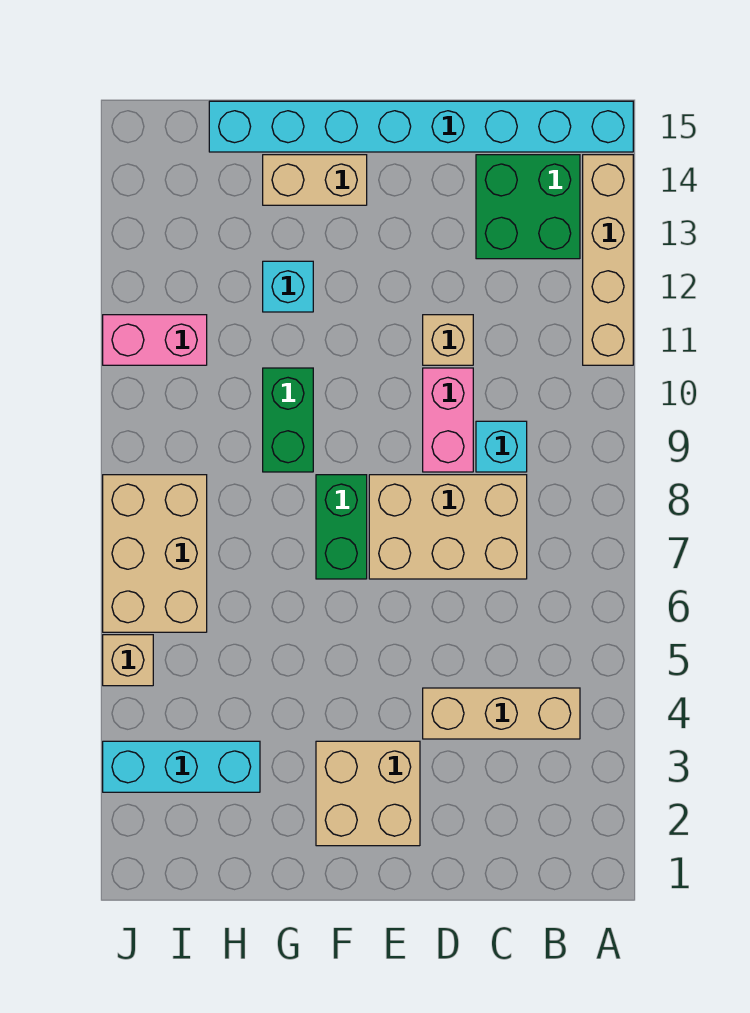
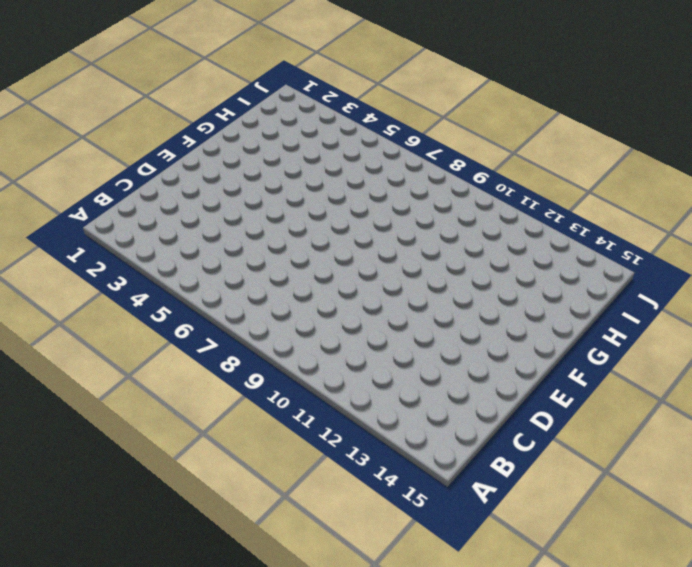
none -> tan 1x4 brick [583,155,633,365]
none -> cyan 1x8 brick [209,101,633,152]
none -> tan 1x3 brick [423,688,580,739]

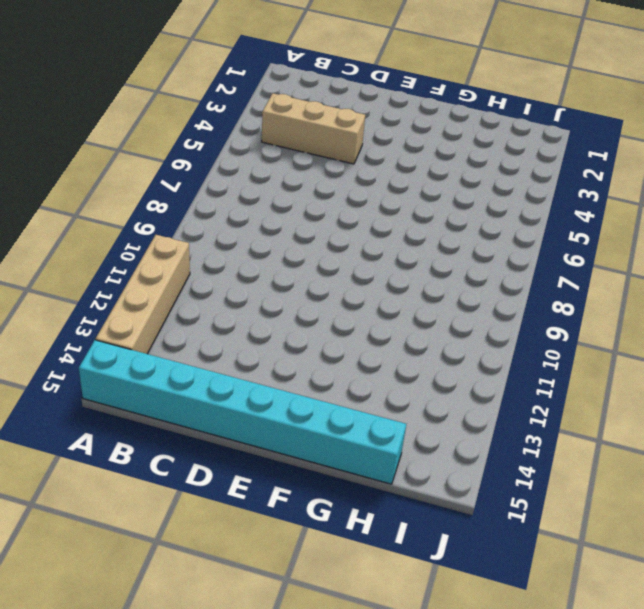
none -> green 2x2 brick [476,155,580,259]
none -> tan 2x3 brick [369,475,527,579]
none -> cyan 1x1 brick [476,421,527,472]

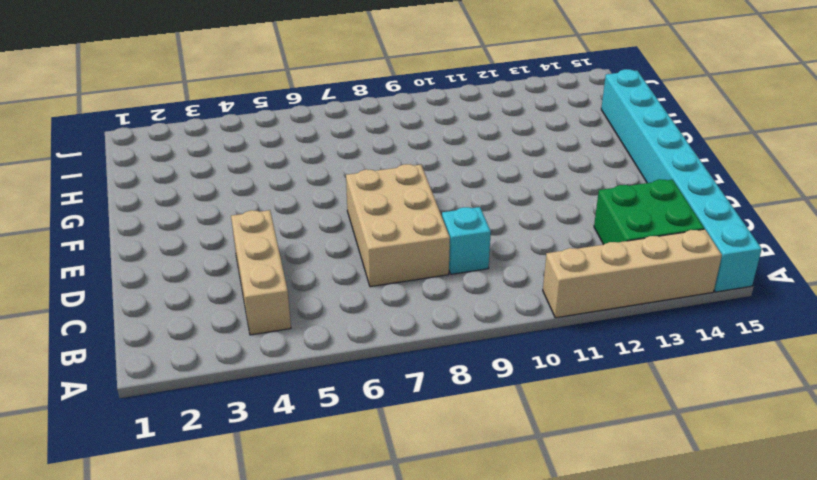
none -> pink 1x2 brick [423,368,473,472]
none -> tan 1x1 brick [423,315,473,365]
none -> tan 2x2 brick [316,741,420,846]

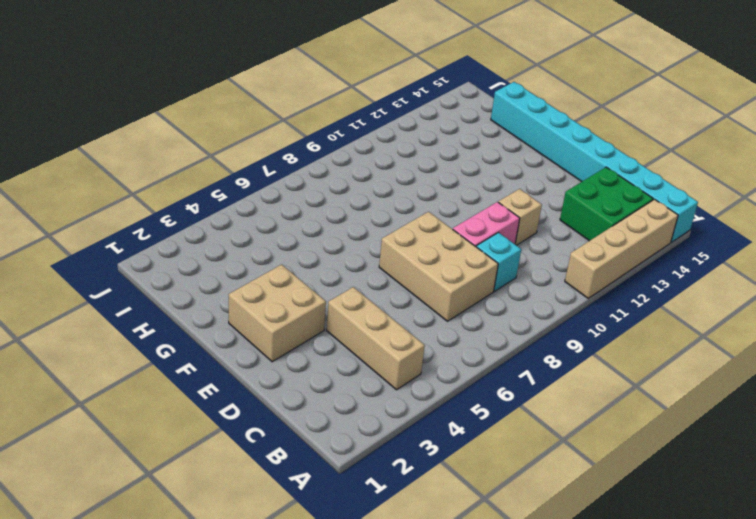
none -> green 1x2 brick [316,475,367,579]
none -> tan 1x2 brick [263,155,367,205]
none -> green 1x2 brick [263,368,313,472]

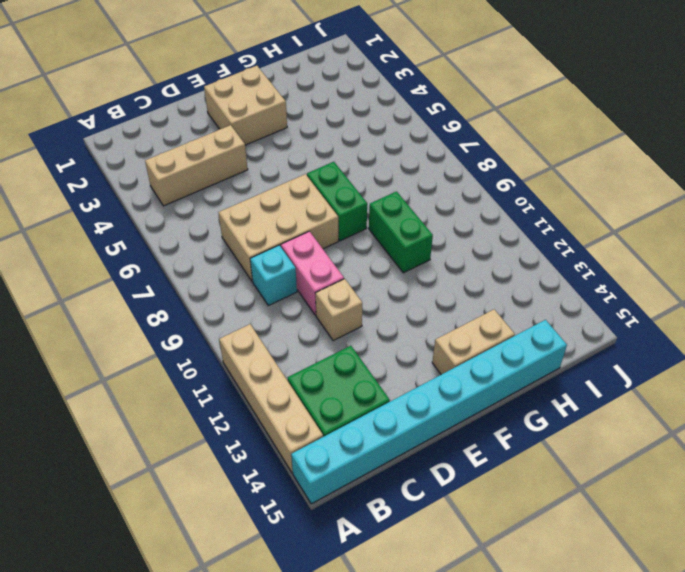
none -> cyan 1x1 brick [263,261,313,312]
none -> cyan 1x3 brick [103,741,260,792]
none -> tan 2x3 brick [103,475,207,632]

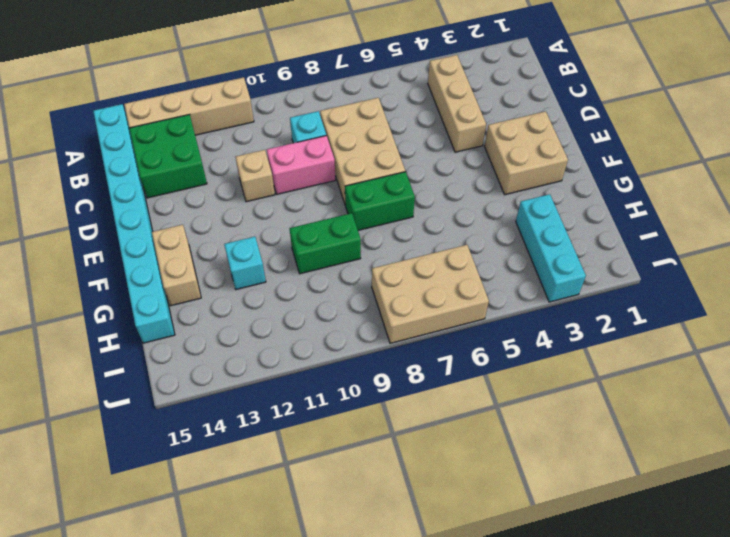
none -> pink 1x2 brick [103,315,207,365]
none -> tan 1x1 brick [103,635,153,686]

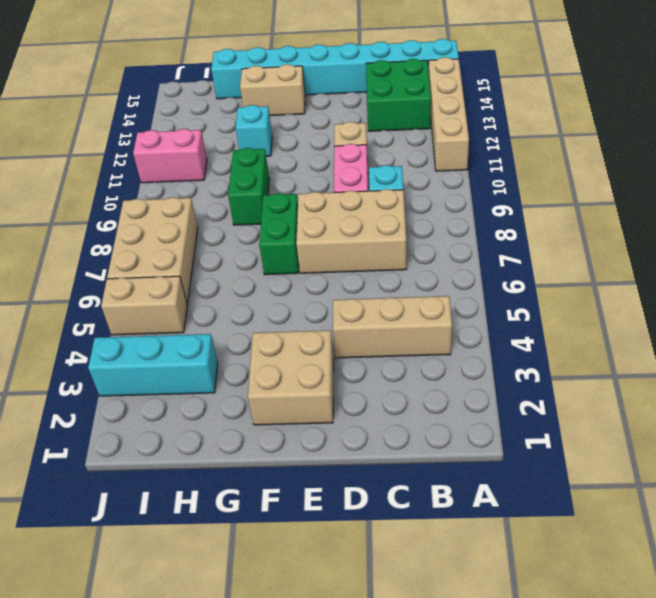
tan 1x2 brick [101,276,187,335] -> tan 1x1 brick [103,635,153,686]

